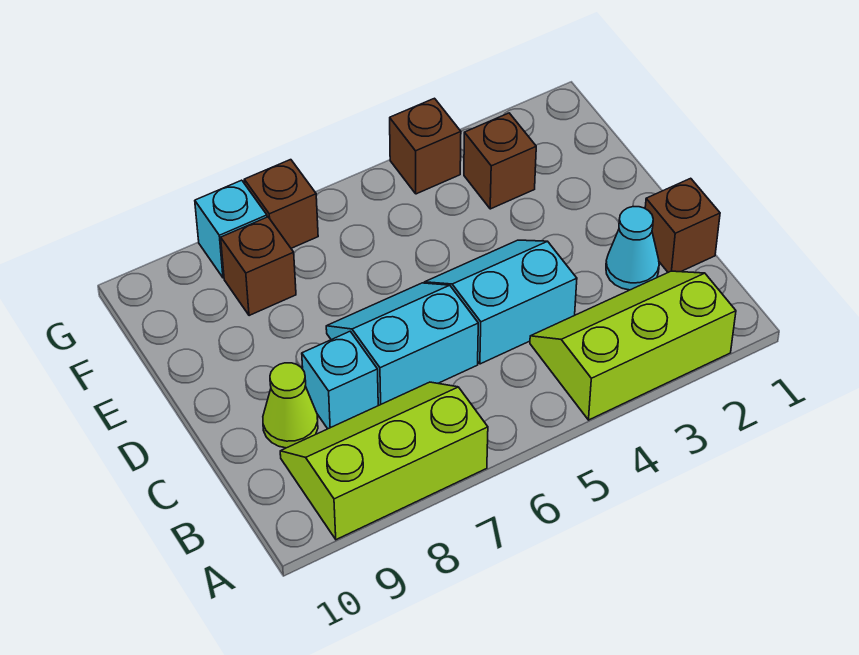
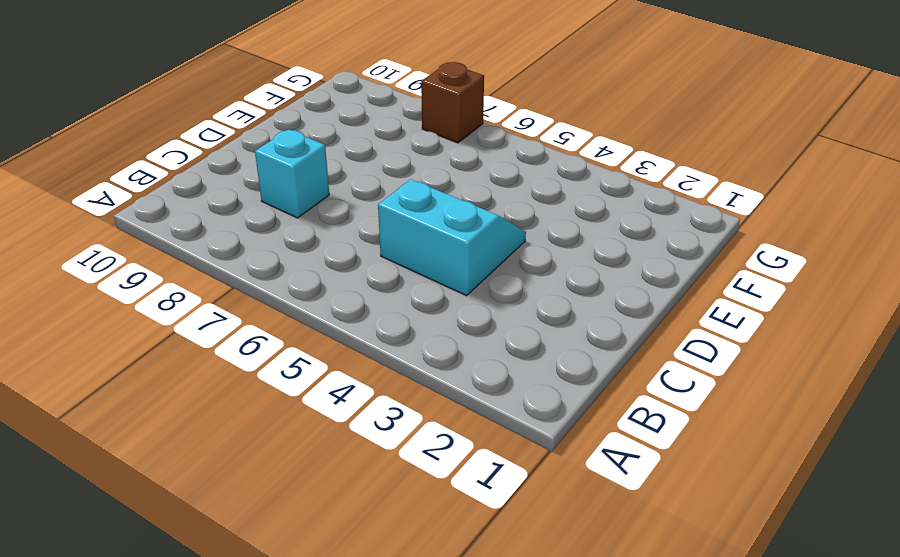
none -> lime 2x3 slope [530,271,736,420]
none -> lime 2x3 slope [280,382,488,540]
none -> brown 1x1 brick [645,178,720,272]

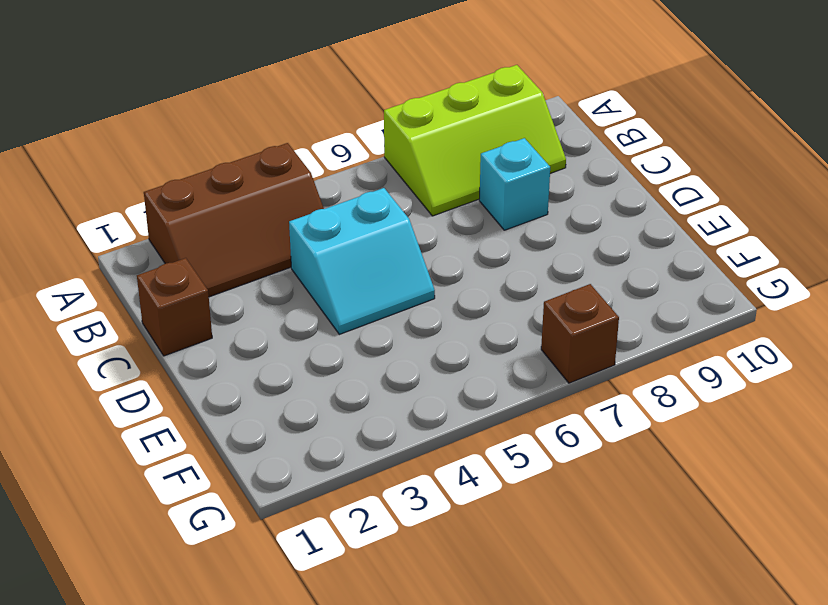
brown 2x3 slope [144,143,324,297] -> lime 2x3 slope [530,271,736,420]
none -> cyan 1x1 cone [606,207,659,290]
none -> cyan 2x2 slope [326,283,478,406]
none -> lime 1x1 cone [263,363,318,448]

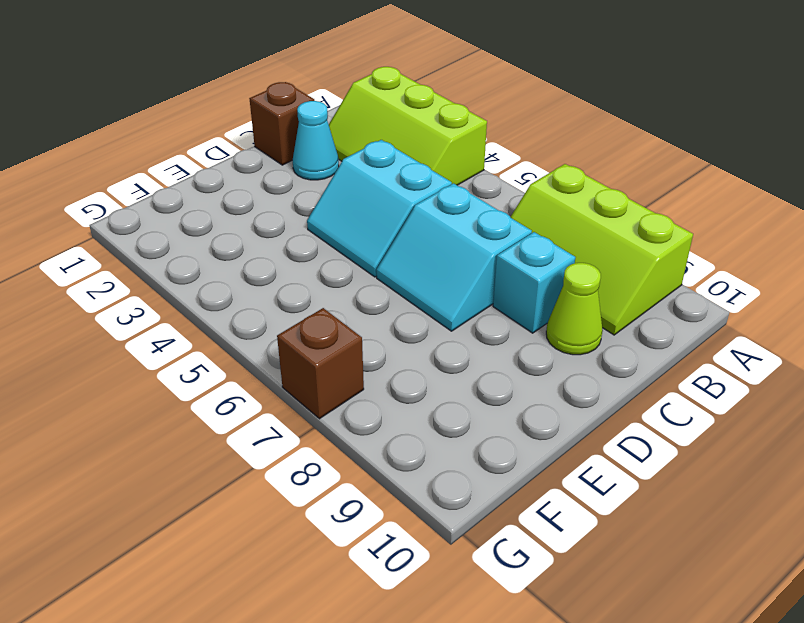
none -> brown 1x1 brick [464,113,536,209]
none -> brown 1x1 brick [221,217,296,316]
none -> brown 1x1 brick [390,98,461,194]

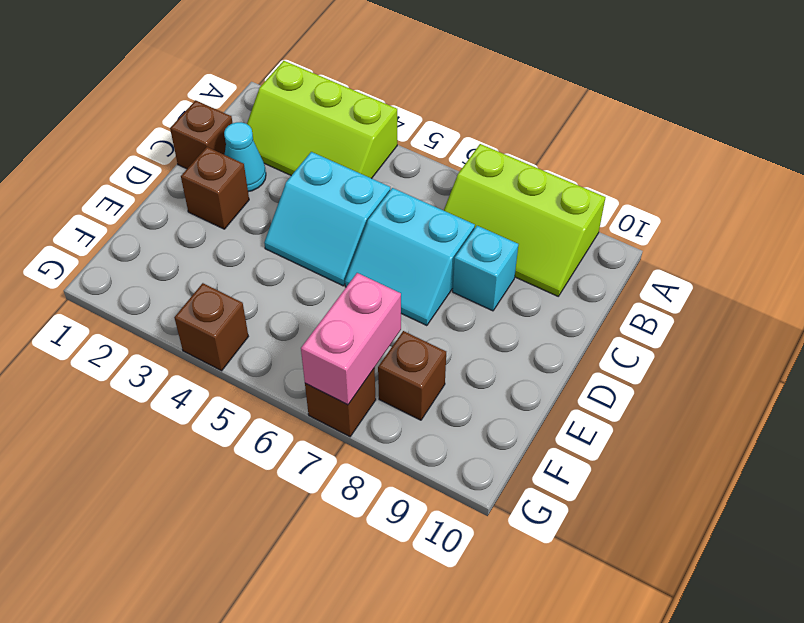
brown 1x1 brick [181,147,249,229] -> brown 1x1 brick moved to [464,113,536,209]
pink 1x2 brick [301,273,401,405] -> none
none -> lime 1x1 cone [263,363,318,448]
none -> cyan 1x1 brick [195,180,267,278]

